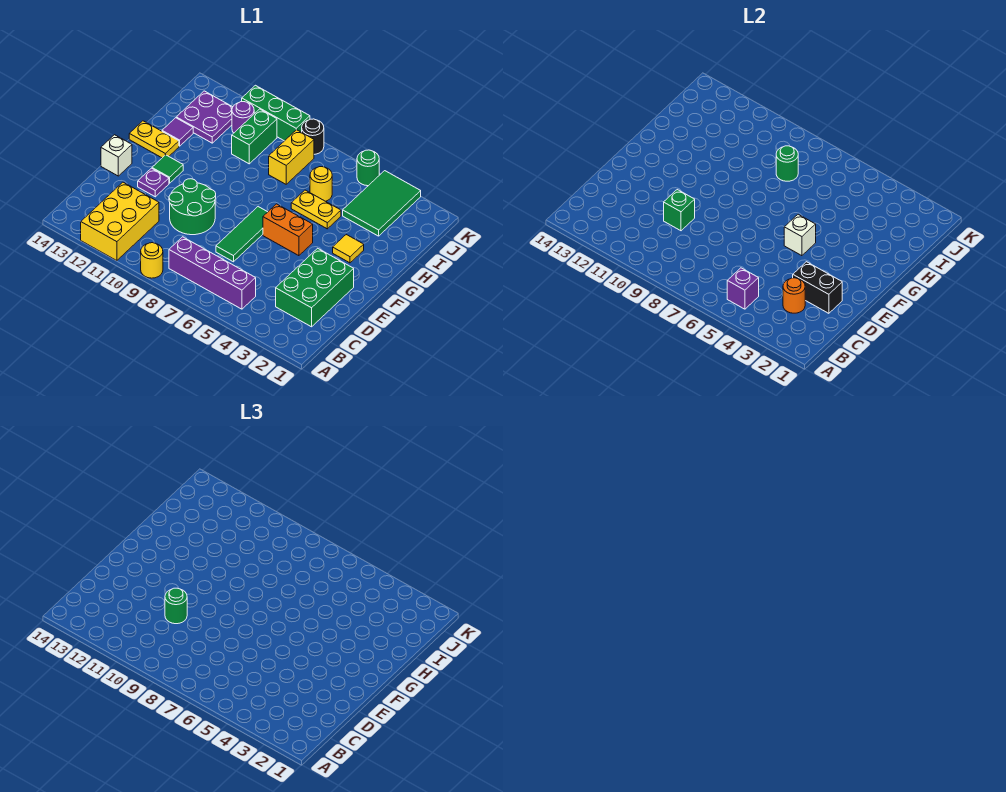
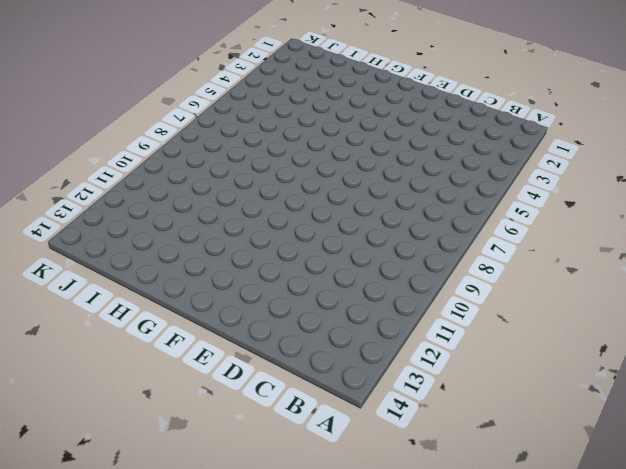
none -> yellow 1x1 round brick [141,243,163,278]
none -> yellow 2x3 brick [81,182,159,261]
none -> purple 1x4 brick [169,237,256,309]
none -> green 2x3 brick [276,248,354,327]

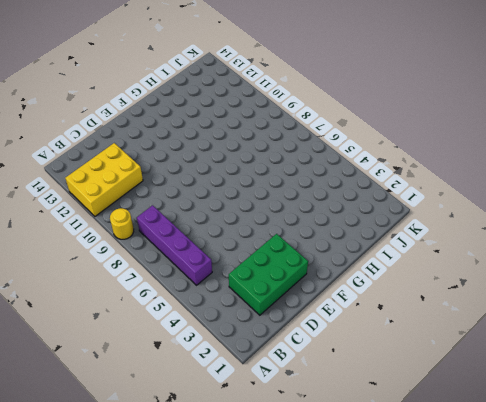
none -> green 1x3 tile [216,207,267,262]
none -> green 2x2 round brick [169,179,216,235]
none -> purple 1x1 plate [138,168,169,197]
none -> white 1x1 brick [101,135,132,176]

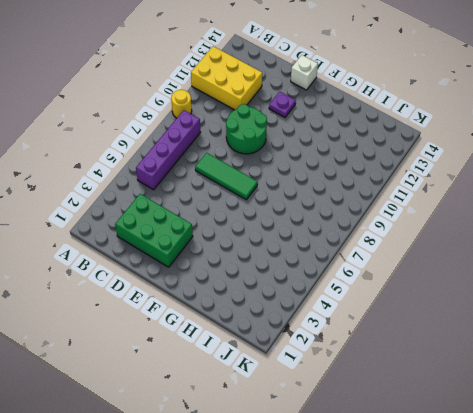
none -> orange 1x2 brick [263,204,313,256]
none -> green 1x1 tile [152,155,183,183]
none -> yellow 1x1 tile [333,235,364,263]
none -> yellow 1x2 plate [129,121,179,158]

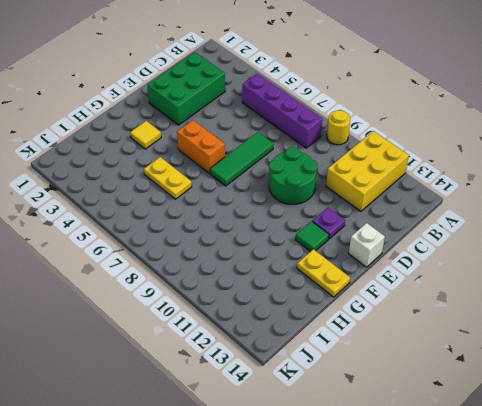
none -> purple 1x1 tile [162,118,193,146]
none -> green 2x3 tile [343,171,421,236]
none -> yellow 1x1 round brick [310,167,332,201]
none -> yellow 1x2 brick [269,130,314,184]

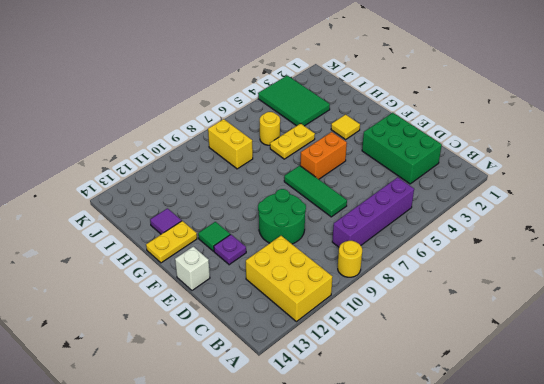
none -> green 1x2 brick [232,109,277,164]
none -> purple 2x2 plate [176,91,233,143]
none -> purple 1x1 round brick [232,102,254,133]
none -> green 1x1 round brick [357,150,379,186]

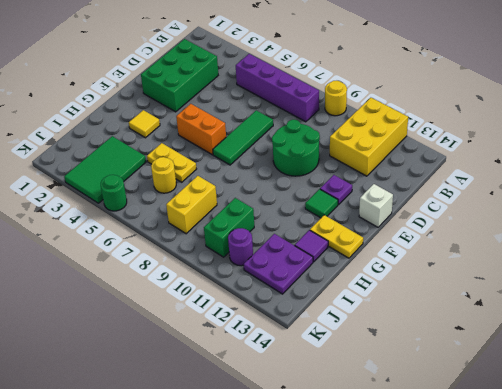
none -> black 1x1 round brick [302,119,324,154]
none -> green 1x3 brick [242,85,310,141]
none -> purple 1x1 brick [727,268,759,309]
none -> orange 1x1 round brick [783,278,805,313]

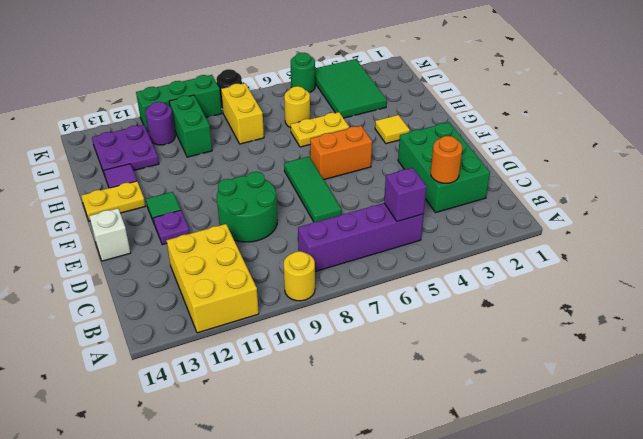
none -> black 1x2 brick [793,262,842,313]
none -> green 1x1 brick [664,190,695,231]
none -> white 1x1 brick [784,214,816,256]
none -> green 1x1 round brick [776,146,798,181]

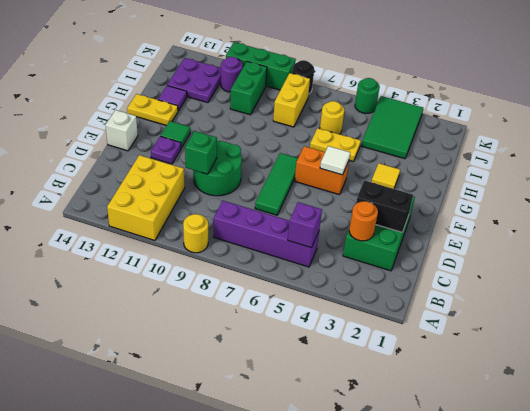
white 1x1 tile [320,146,350,175] -> white 1x1 brick [784,214,816,256]
none -> green 1x1 round brick [776,146,798,181]
none -> green 1x1 round brick [165,588,187,624]

